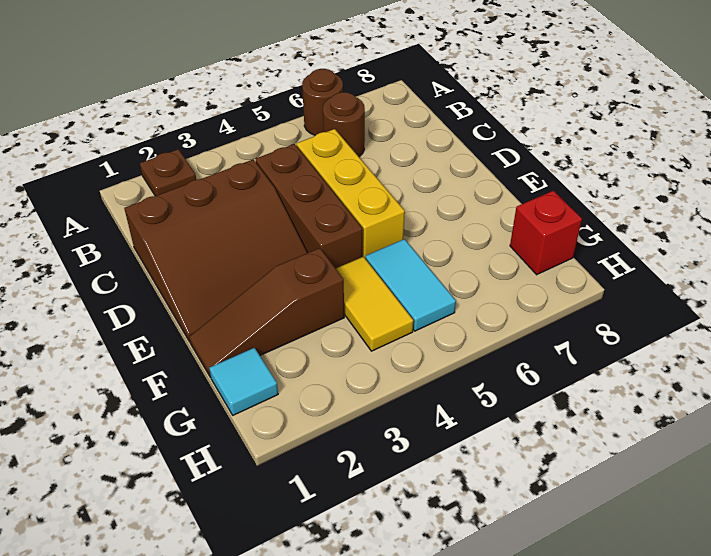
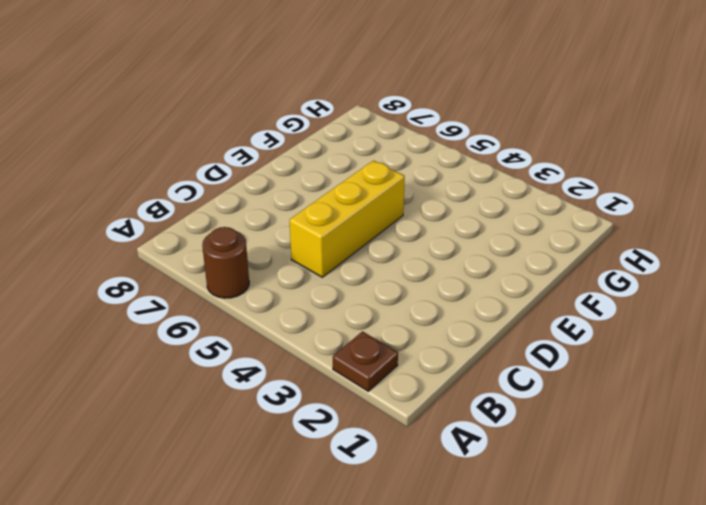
none -> brown 1x1 round brick [323,92,365,157]
none -> brown 3x3 slope [124,159,307,342]

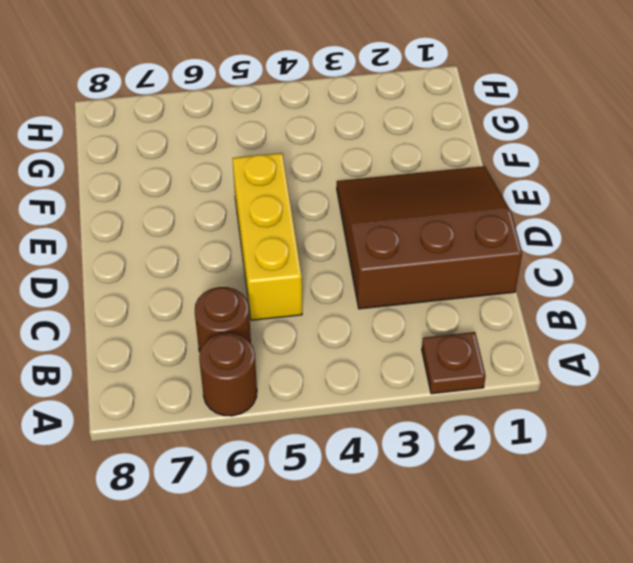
none -> brown 1x3 brick [256,144,362,268]
none -> brown 1x3 slope [189,248,344,378]

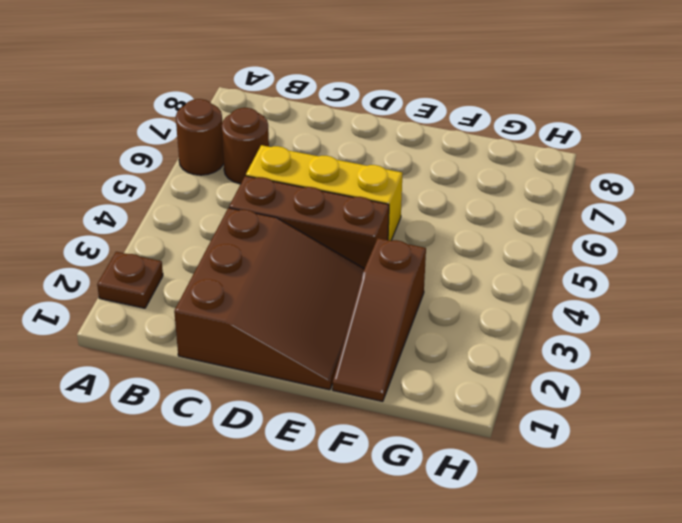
none -> yellow 1x2 tile [336,257,413,351]
none -> cyan 1x2 tile [366,239,456,331]

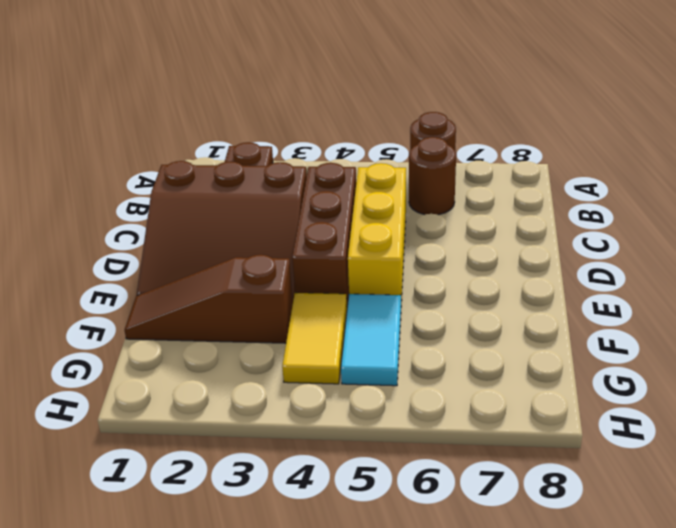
none -> cyan 1x1 tile [209,348,278,415]
none -> red 1x1 brick [510,191,582,275]

